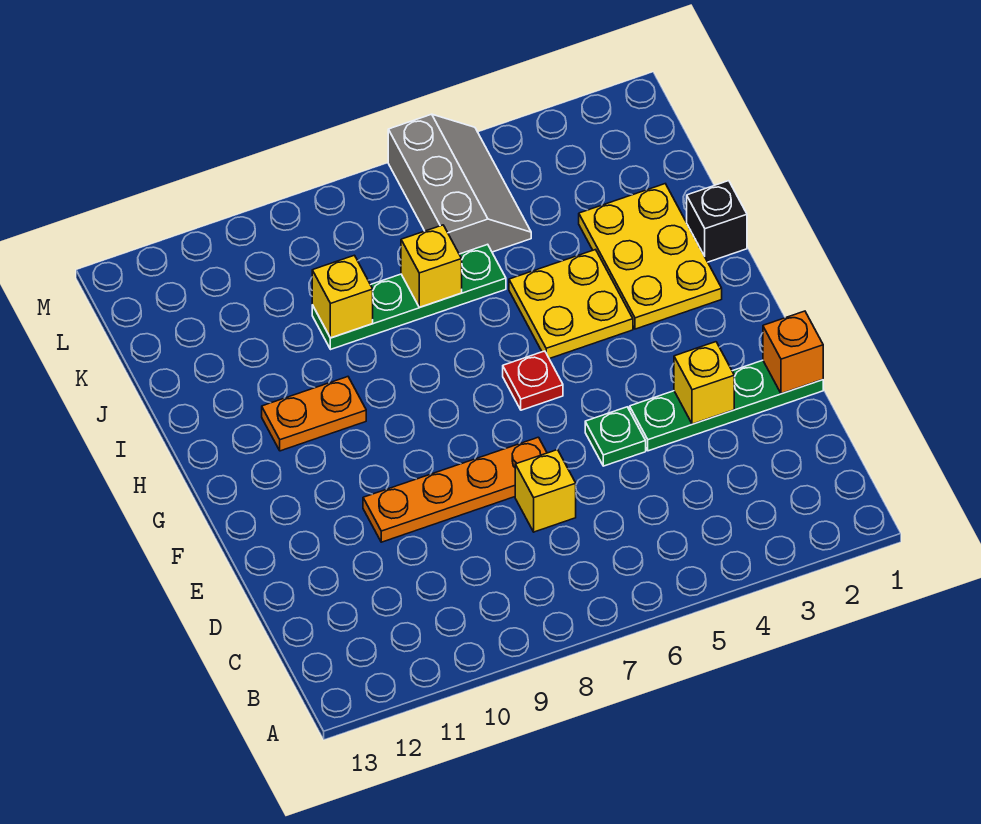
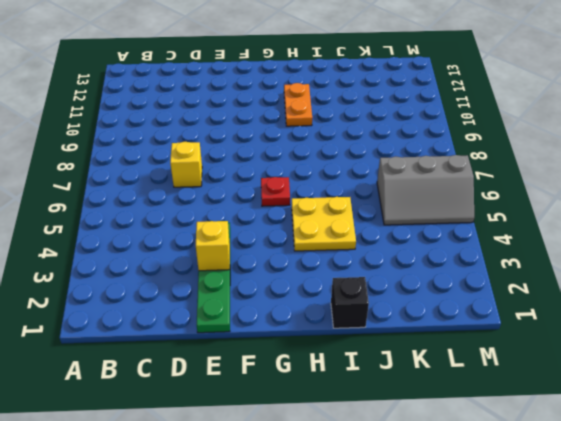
none -> green 1x1 plate [585,407,646,466]
none -> orange 1x4 plate [363,437,547,542]
none -> yellow 2x3 plate [579,184,722,329]

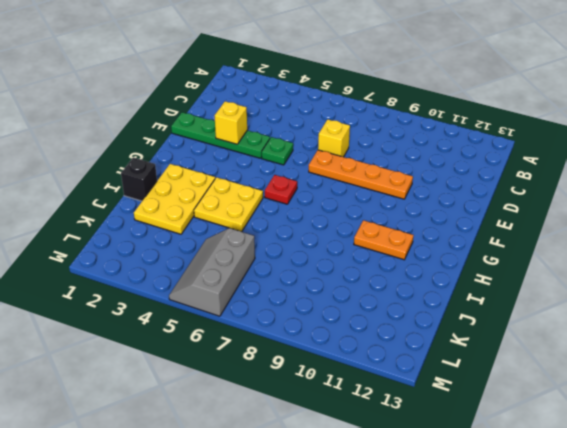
none -> green 1x4 plate [312,244,506,349]
none -> orange 1x1 brick [763,311,823,394]
none -> yellow 1x1 brick [401,225,462,307]

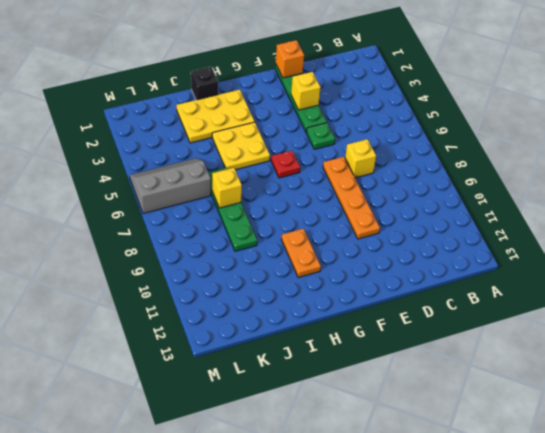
none -> yellow 1x1 brick [312,255,373,338]

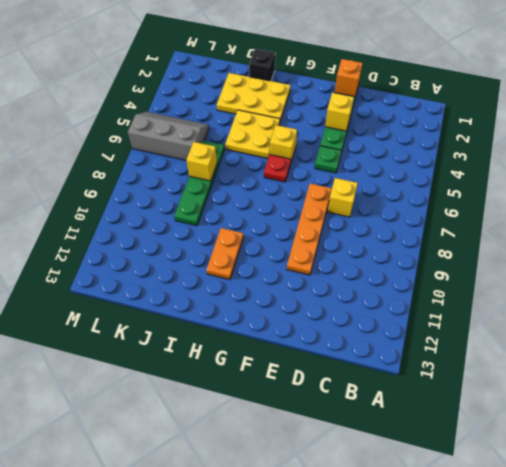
yellow 1x1 brick [270,125,297,162] -> yellow 1x1 brick moved to [312,255,373,338]

